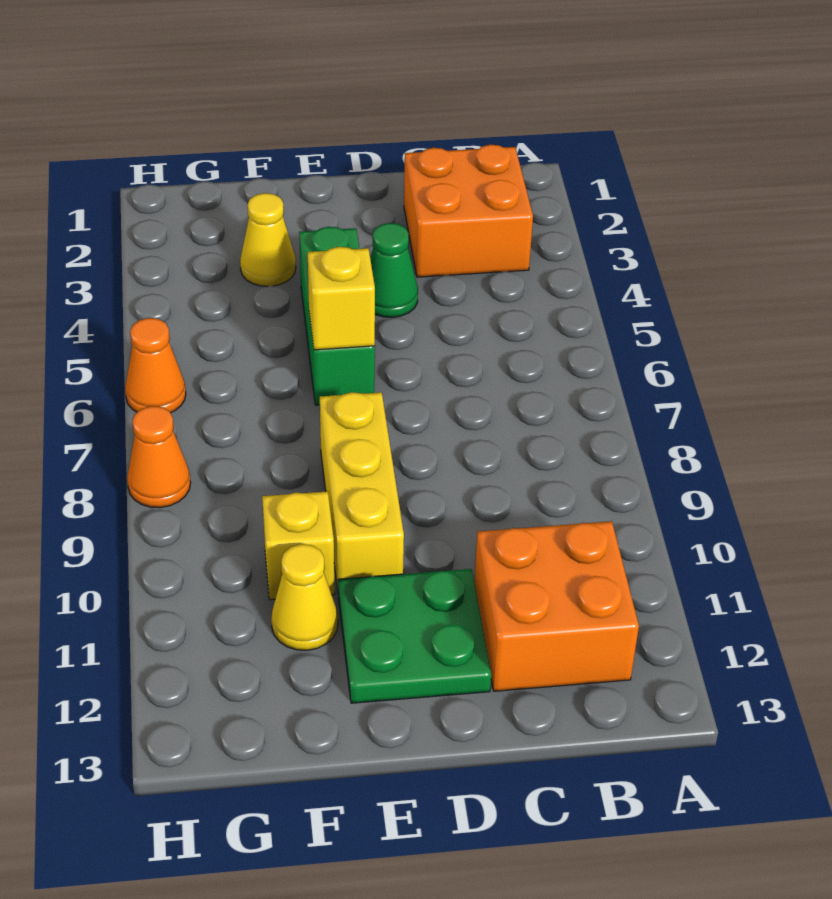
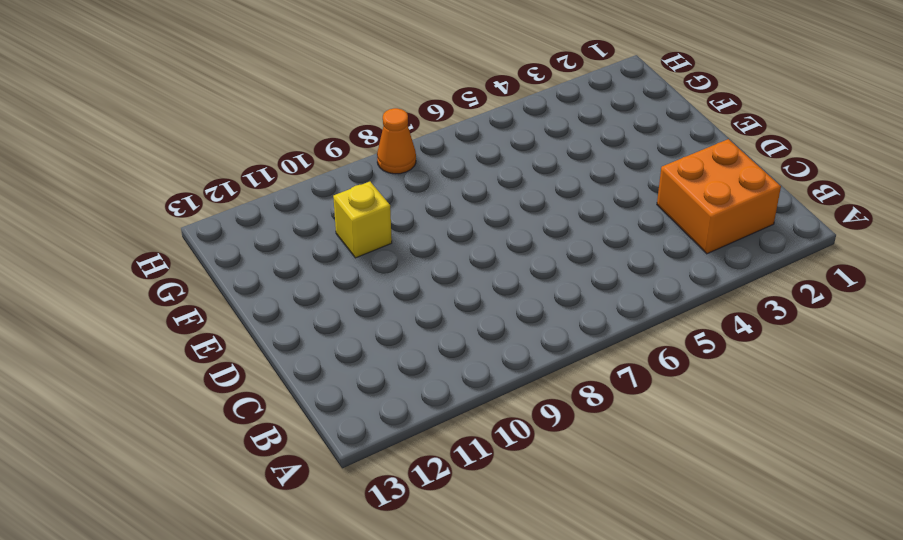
none -> orange 2x2 brick [474,521,639,691]
none -> green 1x1 cone [370,223,418,317]
none -> green 2x2 plate [338,569,491,703]

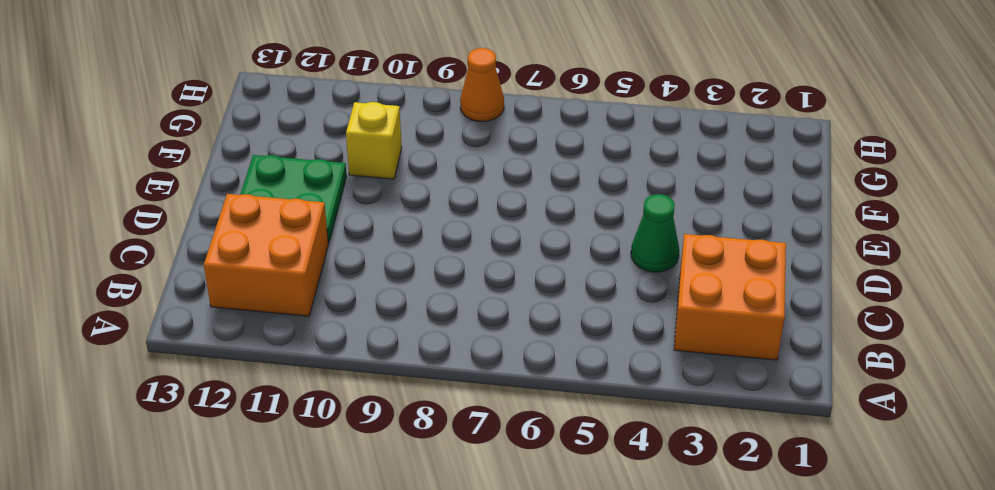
none -> green 1x3 brick [299,227,375,405]
none -> yellow 1x3 brick [320,392,404,591]
none -> yellow 1x1 cone [240,193,296,286]

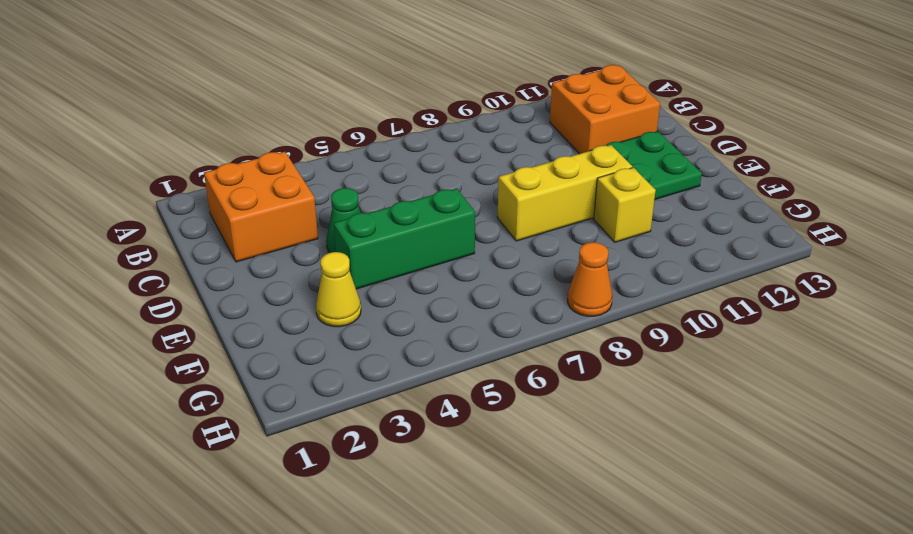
none -> yellow 1x1 cone [271,544,338,650]
none -> orange 1x1 cone [125,318,186,413]
none -> yellow 1x1 brick [308,247,375,350]

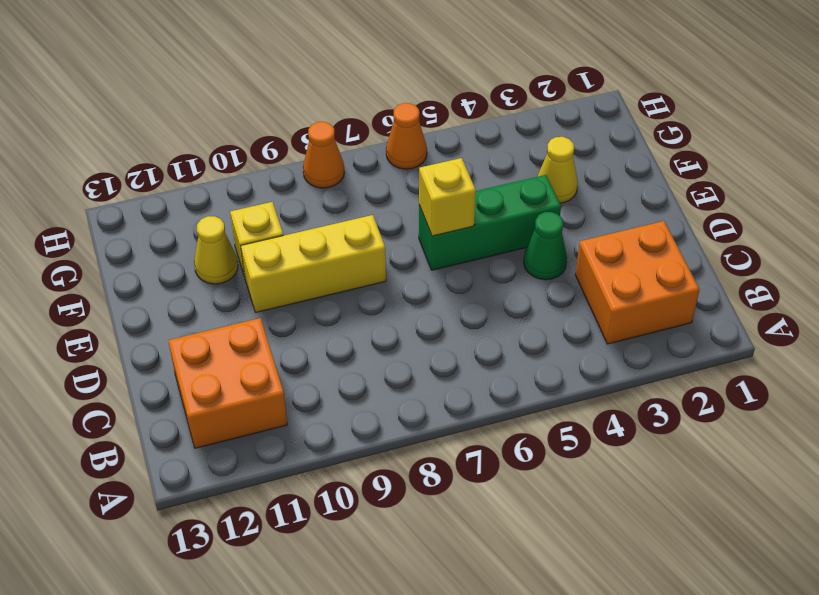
none -> green 2x2 plate [338,569,491,703]

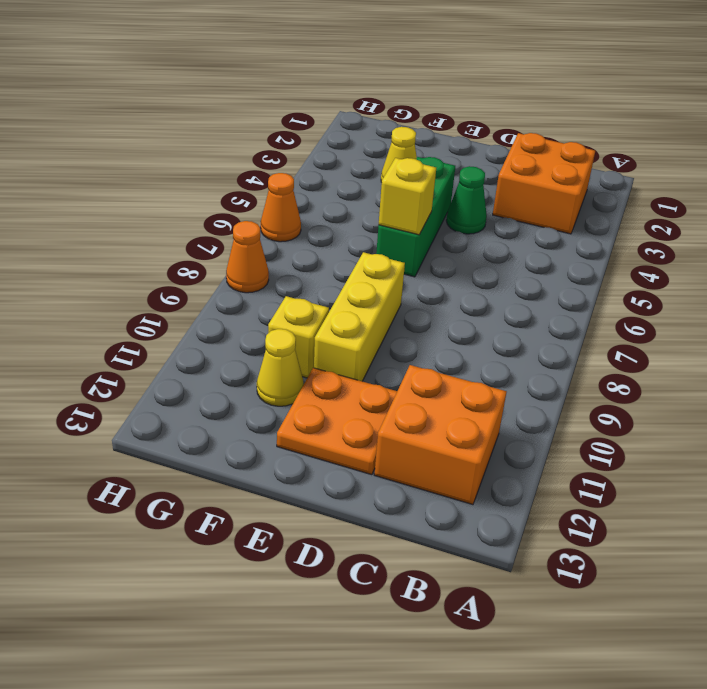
orange 2x2 plate [277,368,397,475] -> green 2x2 plate [338,569,491,703]

